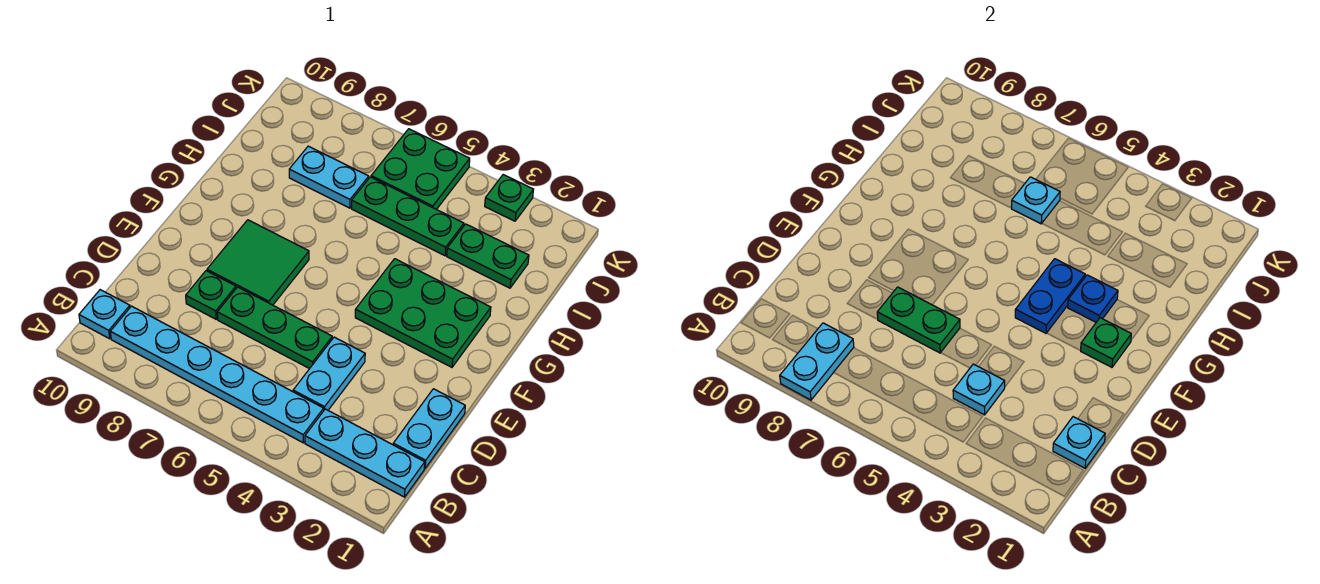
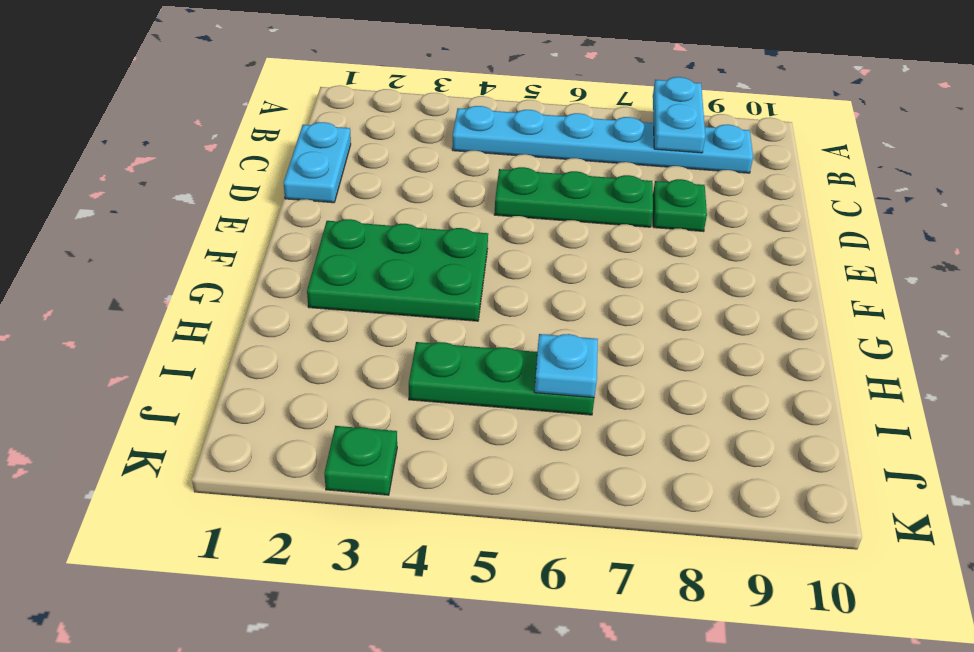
none -> cyan 1x3 plate [305,409,425,497]
none -> cyan 1x1 plate [79,290,130,339]
none -> cyan 1x2 plate [293,337,365,410]

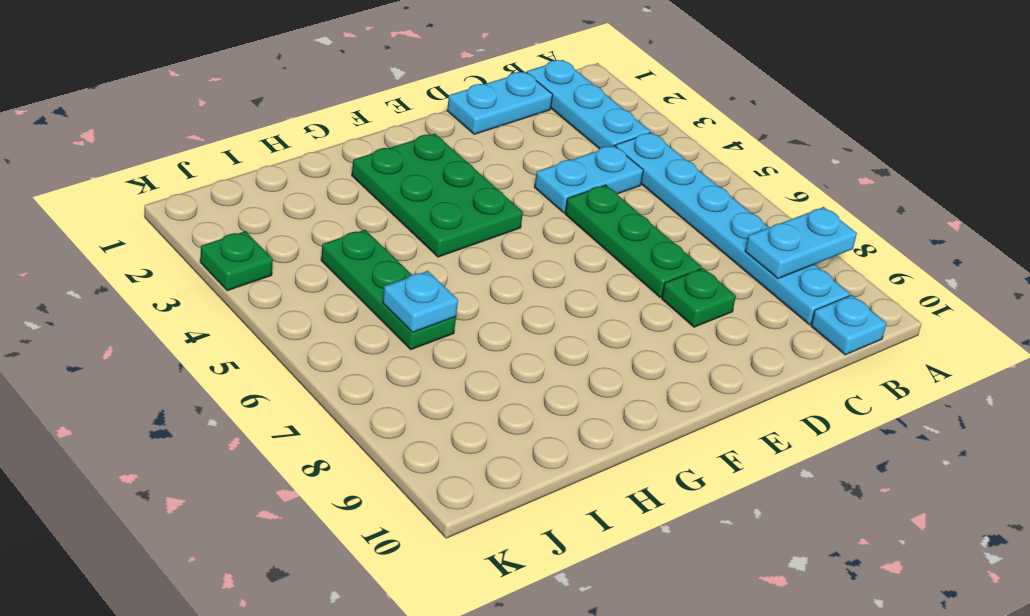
none -> green 2x2 tile [207,220,309,305]
none -> green 1x2 plate [447,224,529,288]
none -> cyan 1x2 plate [289,146,369,208]

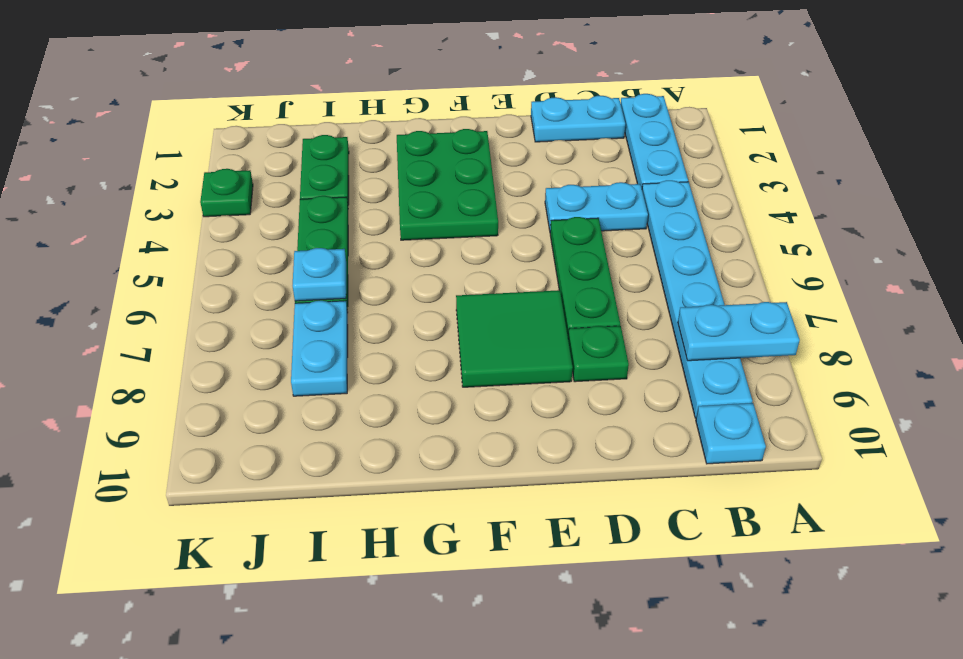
none -> green 2x2 plate [371,129,470,209]
none -> cyan 1x1 plate [1053,417,1105,468]
none -> cyan 1x1 plate [953,364,1005,415]

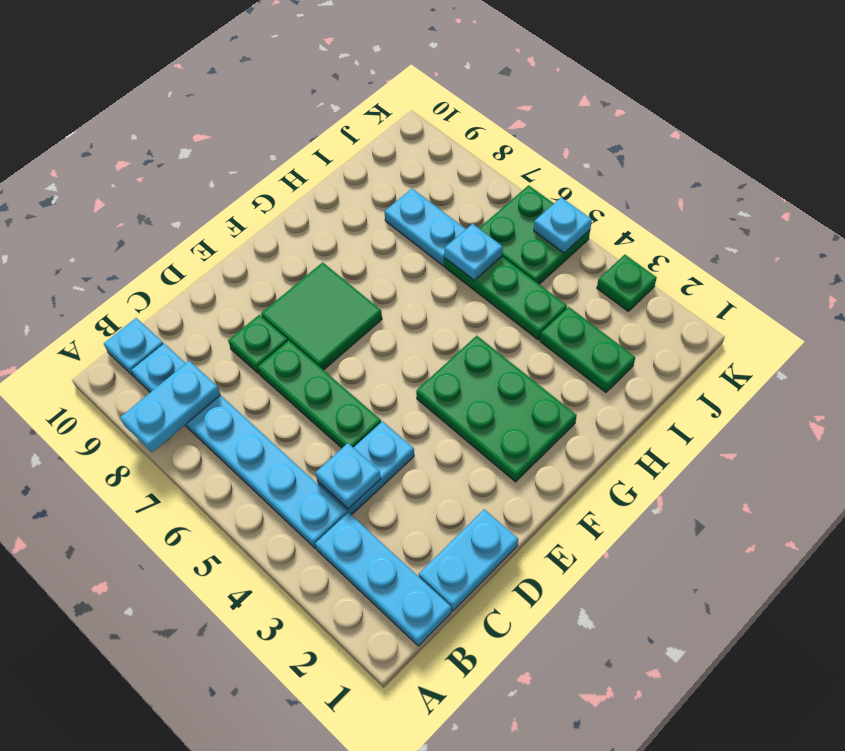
cyan 1x1 plate [534,197,592,253] -> cyan 1x1 plate moved to [1053,417,1105,468]
none -> green 1x2 plate [877,287,960,353]
none -> green 1x1 plate [1081,318,1131,367]
none -> blue 1x2 plate [1015,259,1085,333]

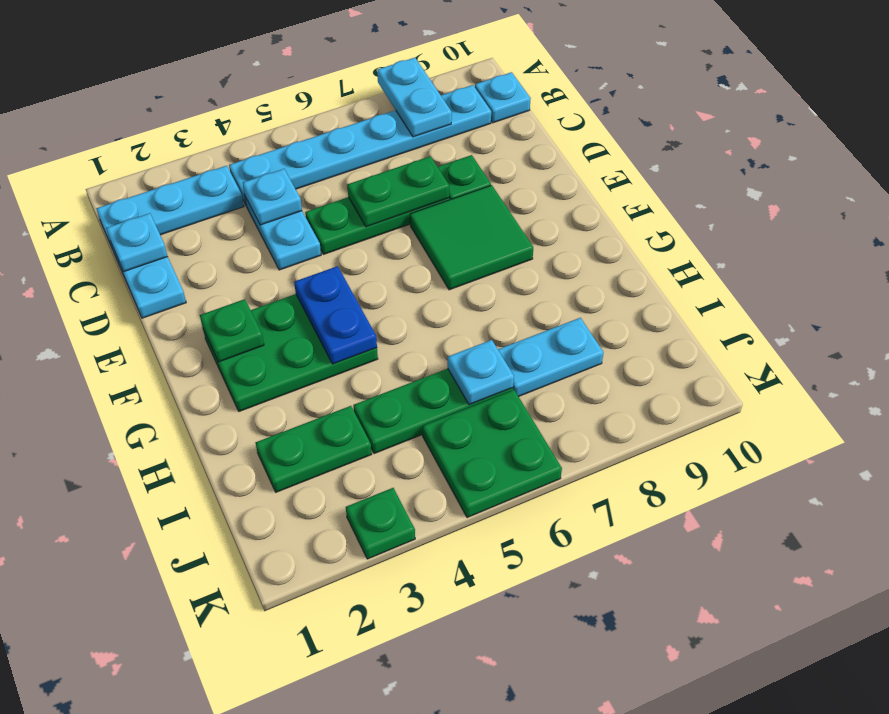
none -> blue 1x1 plate [1068,275,1118,322]

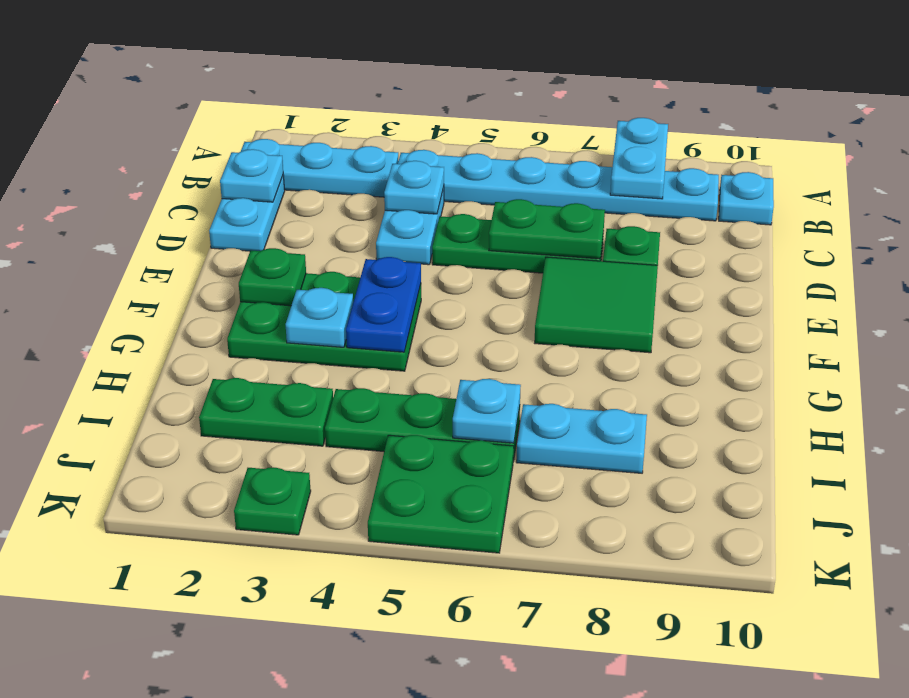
cyan 1x1 plate [286,288,353,347] -> blue 1x1 plate [1068,275,1118,322]

